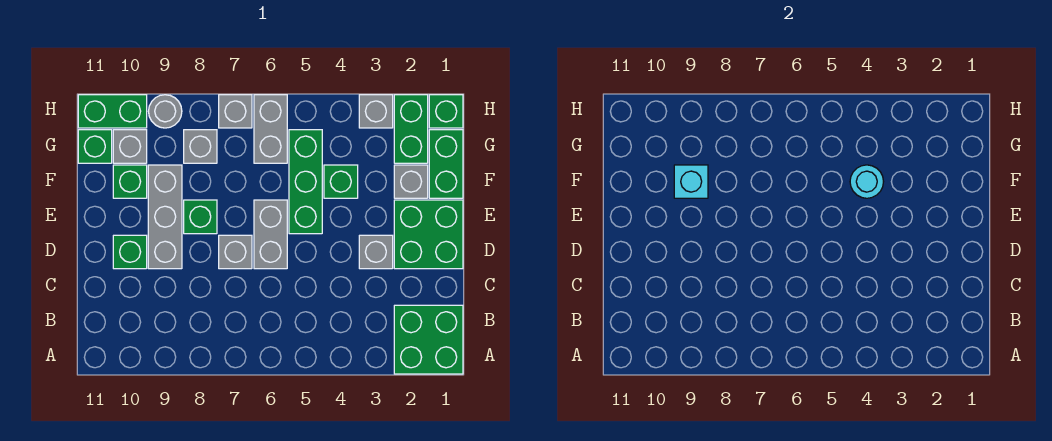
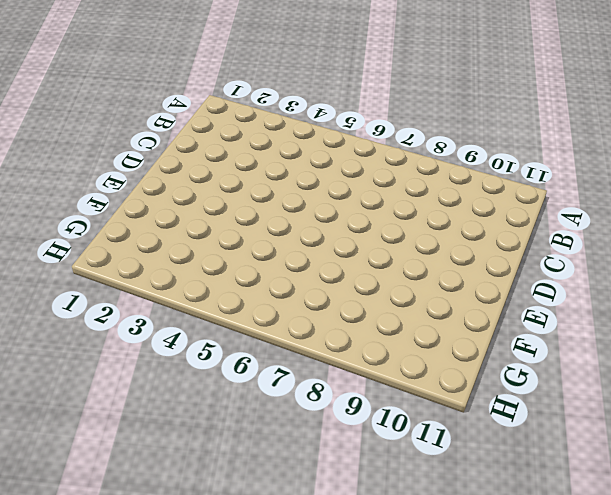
none -> green 2x2 brick [394,305,463,374]
none -> green 2x2 brick [394,200,463,269]
none -> grey 1x1 brick [359,235,393,269]

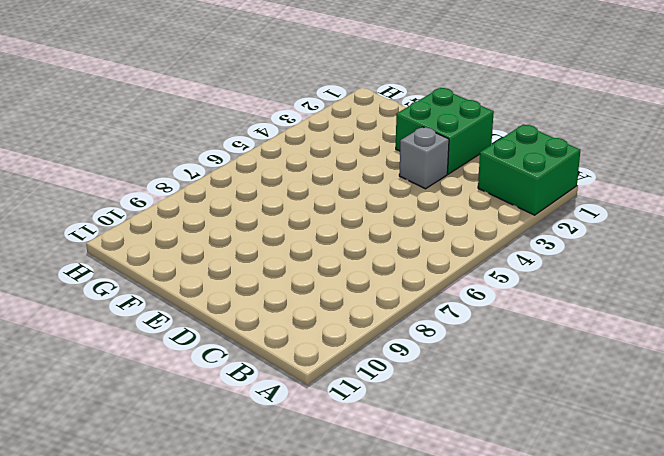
none -> grey 1x2 brick [254,200,287,269]
none -> grey 1x1 brick [219,235,252,269]
none -> grey 1x3 brick [148,165,182,269]

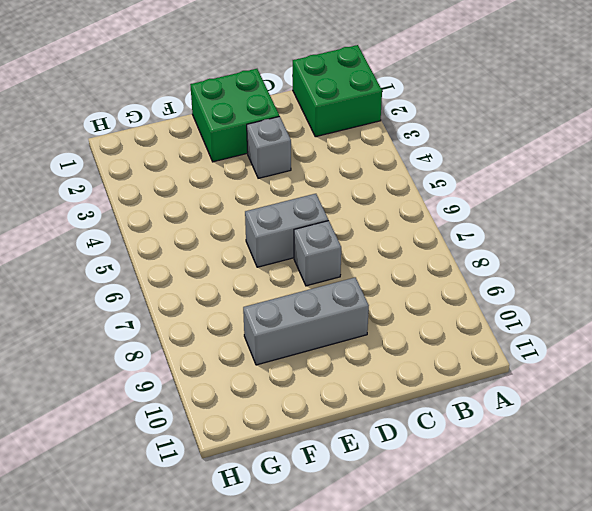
none -> green 1x1 brick [113,235,147,269]
none -> green 1x3 brick [289,130,322,234]
none -> green 1x1 brick [184,200,217,234]

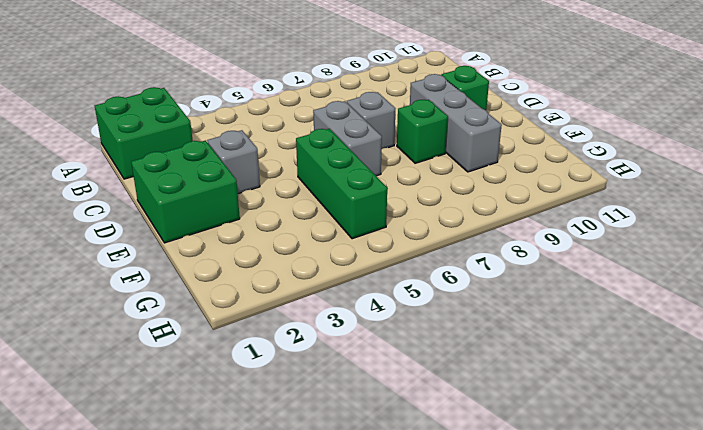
none -> green 1x2 brick [429,130,463,198]
none -> grey 1x1 brick [394,165,428,198]
none -> green 1x1 brick [324,165,358,198]

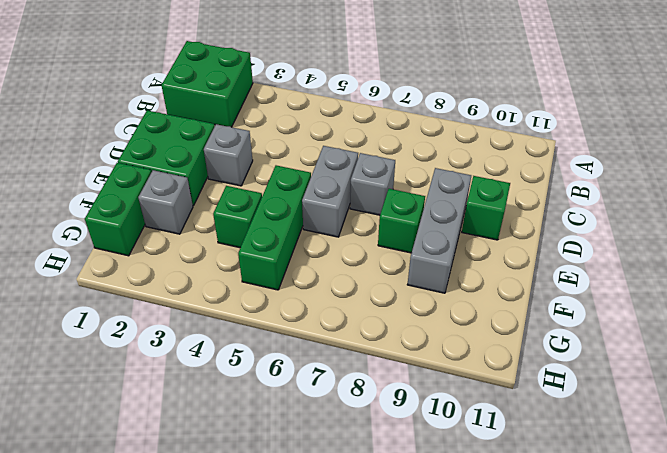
none -> green 1x1 brick [113,165,147,198]
none -> green 1x2 brick [394,95,428,163]
none -> grey 1x2 brick [254,95,287,163]

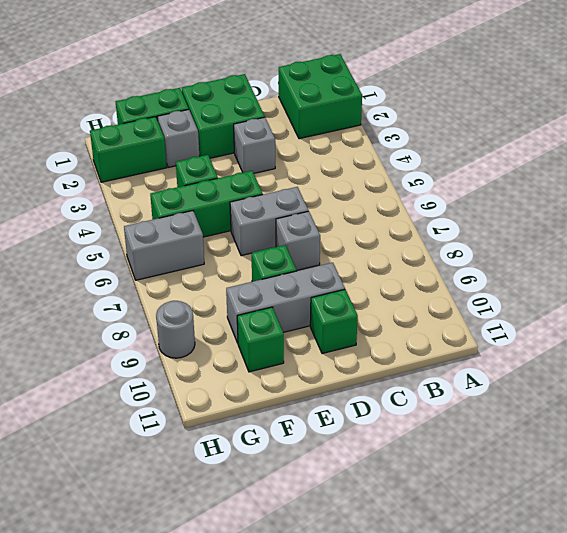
none -> grey 1x1 brick [184,130,217,163]
none -> grey 1x1 brick [113,130,147,163]
none -> green 1x1 brick [78,130,112,163]

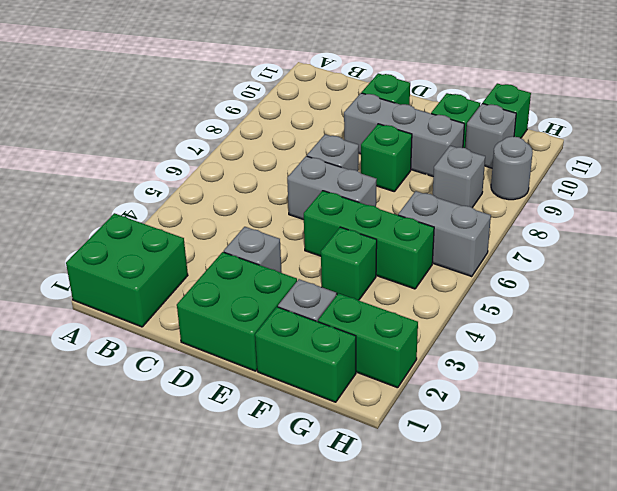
none -> green 1x1 brick [429,95,463,128]
none -> grey 1x1 brick [359,95,393,128]
none -> grey 1x1 brick [219,95,252,128]

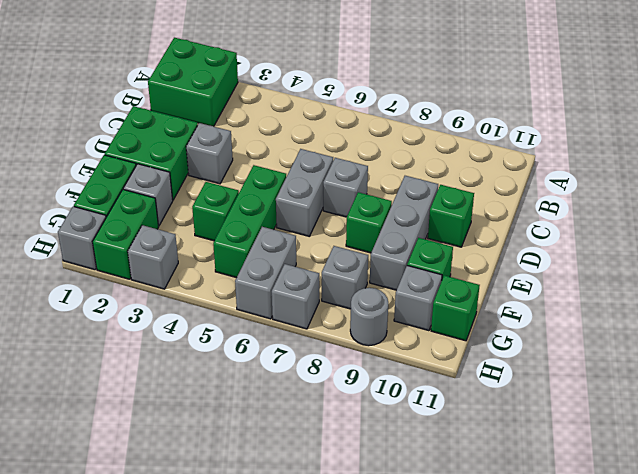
grey 1x1 brick [58,206,106,270] -> green 1x1 brick [429,95,463,128]
none -> green 1x2 brick [78,95,147,128]
none -> cyan 1x1 round brick [850,165,884,198]
none -> cyan 1x1 brick [674,165,708,198]

